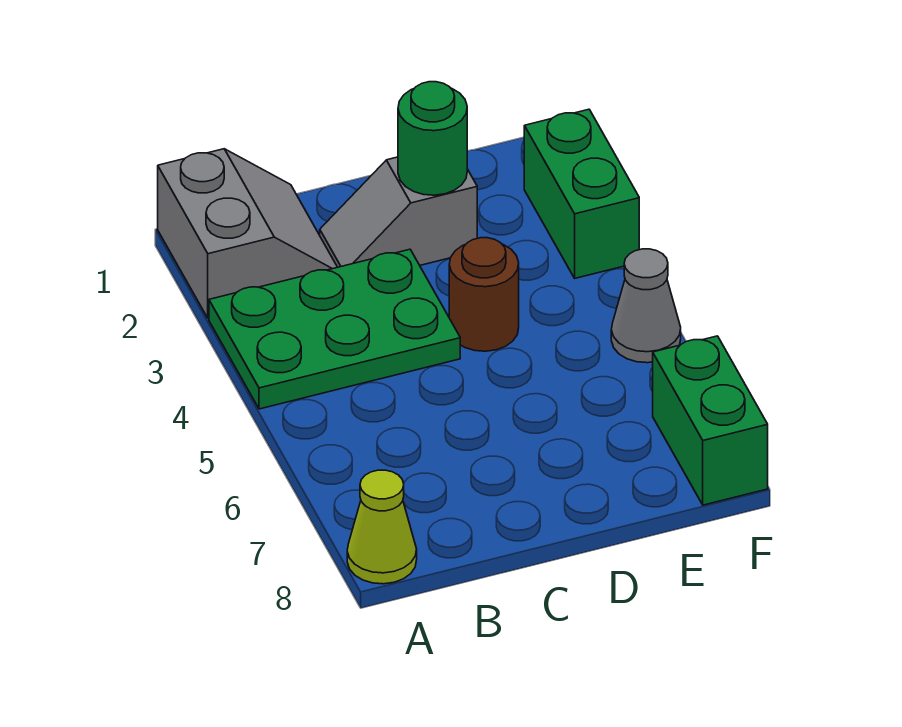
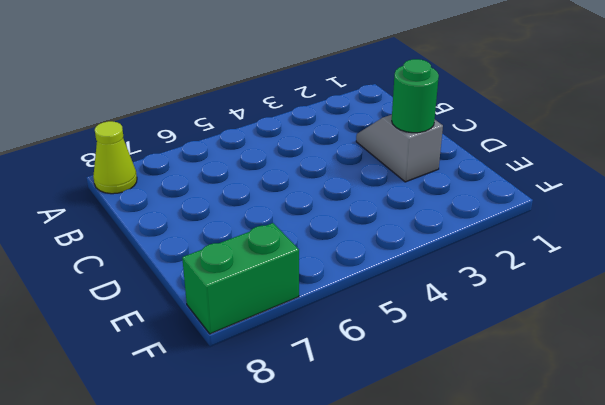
none -> grey 2x2 slope [158,149,337,318]
none -> green 2x3 plate [209,249,460,409]

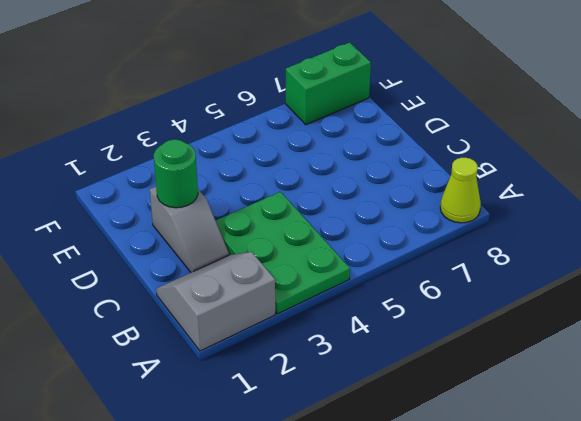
none -> brown 1x1 round brick [449,238,519,351]
none -> green 1x2 brick [524,109,639,278]

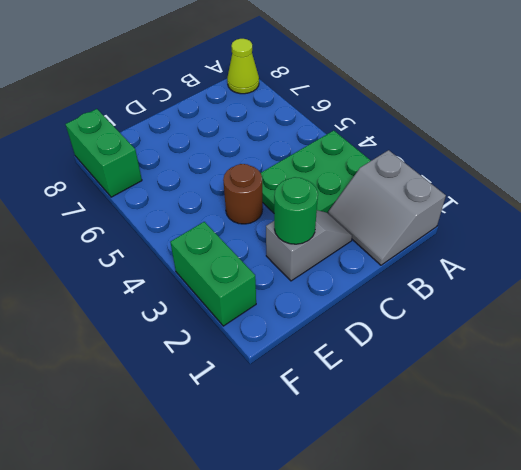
none -> grey 1x1 cone [611,249,681,363]

